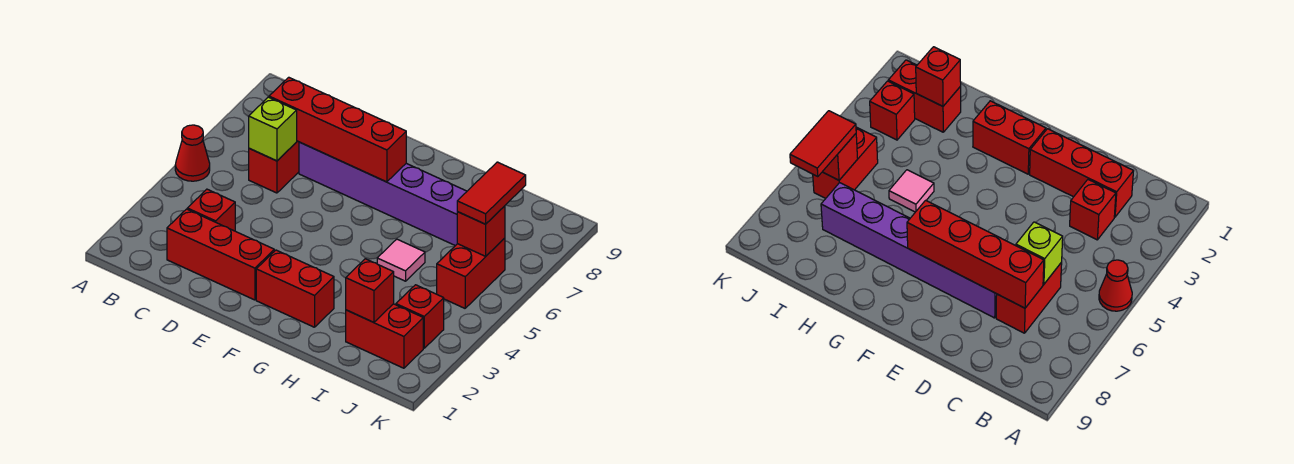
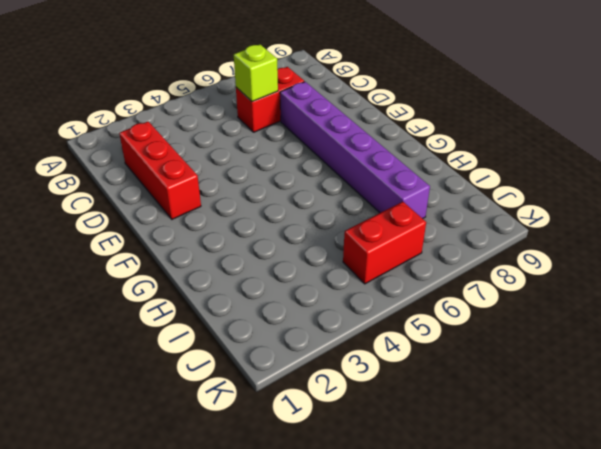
none -> red 1x1 cone [175,125,210,181]
none -> red 1x1 brick [187,189,235,231]
none -> red 1x2 brick [256,250,334,327]

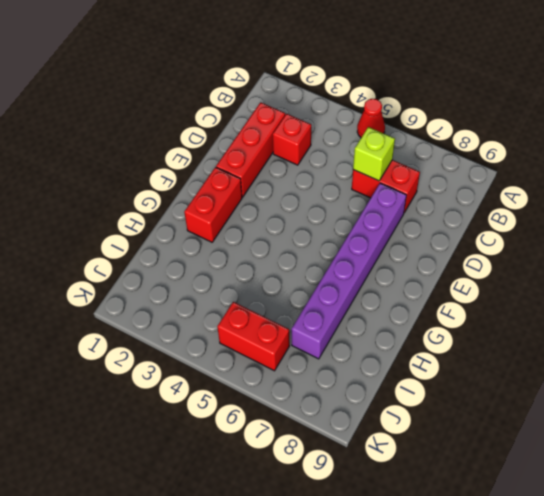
none -> pink 1x1 tile [377,239,425,281]
none -> red 1x2 brick [346,304,423,368]
none -> red 1x1 brick [396,285,444,348]

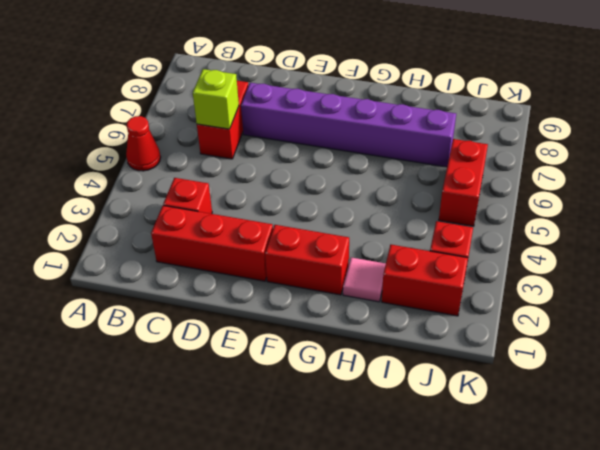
pink 1x1 tile [343,257,386,302] -> pink 1x1 tile moved to [377,239,425,281]
none -> red 1x4 brick [269,77,406,182]
none -> red 1x1 brick [346,259,394,322]
none -> red 1x1 brick [457,206,505,256]

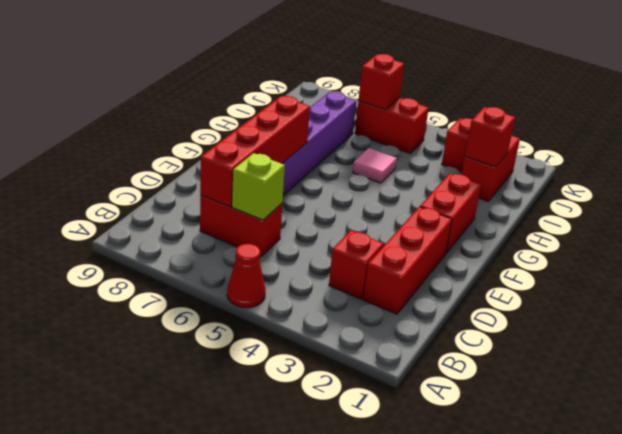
none -> red 1x2 tile [457,162,526,224]

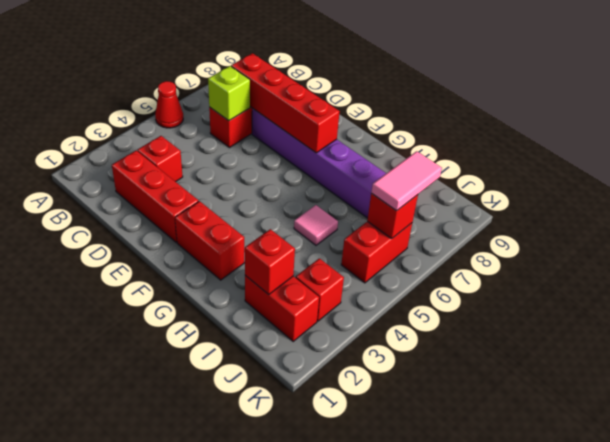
pink 1x2 tile [371,151,442,211] -> red 1x2 tile [457,162,526,224]

